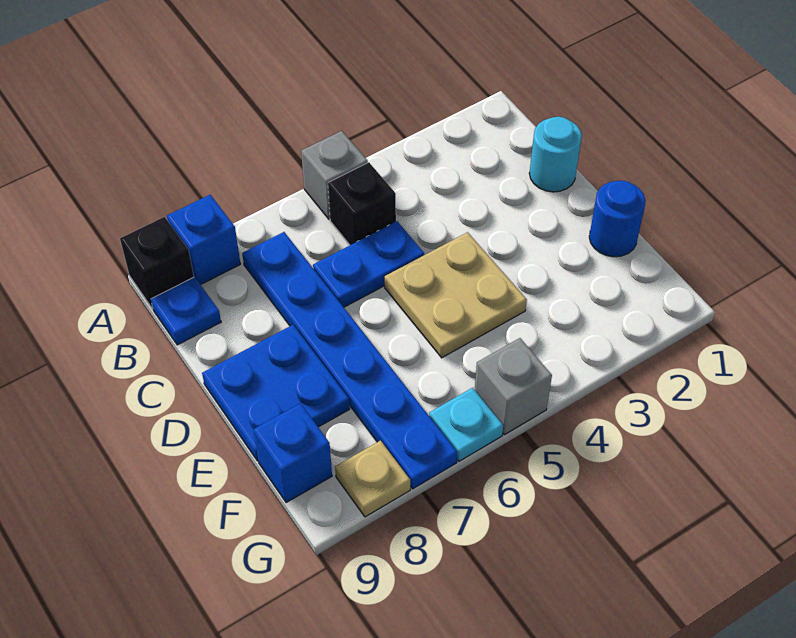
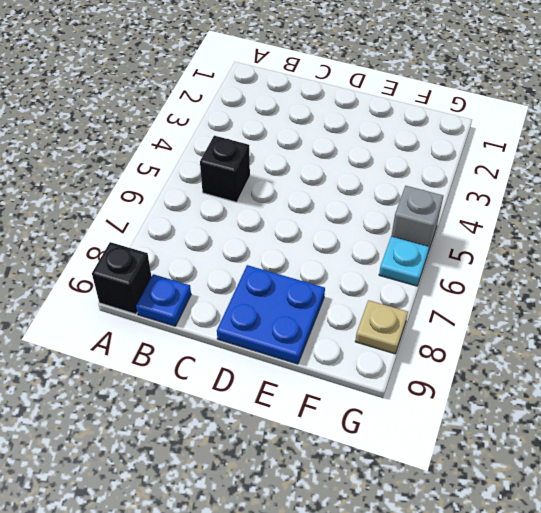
none -> grey 1x1 brick [301,131,368,219]
none -> blue 1x1 brick [167,195,240,285]
none -> blue 1x6 plate [242,232,457,489]

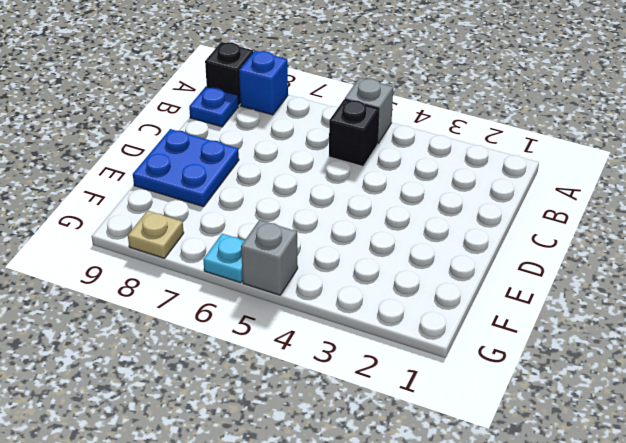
none -> blue 1x6 plate [242,232,457,489]
none -> cyan 1x1 round brick [529,117,582,192]
none -> blue 1x2 plate [313,221,424,307]

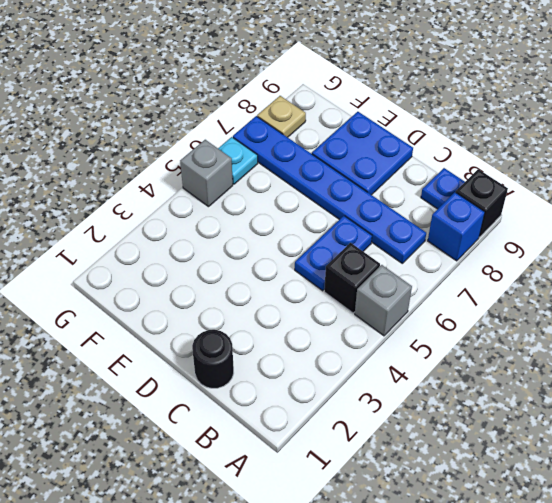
black 1x1 round brick [192,330,234,388] -> cyan 1x1 round brick [529,117,582,192]
none -> tan 2x2 plate [385,232,527,358]
none -> blue 1x1 round brick [589,181,646,257]
none -> blue 1x1 brick [253,403,332,503]

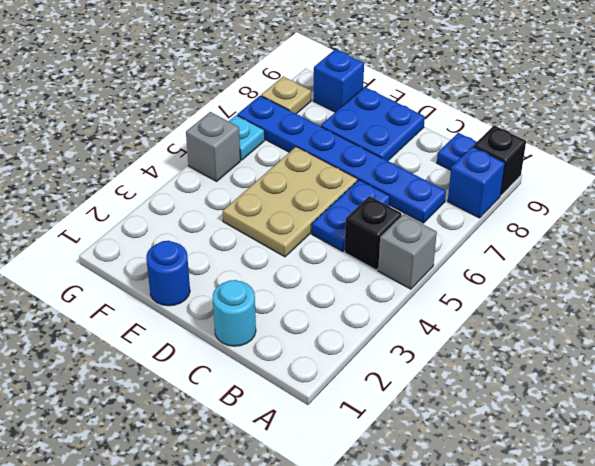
tan 2x3 plate [223,147,358,257] -> tan 2x2 plate [385,232,527,358]

